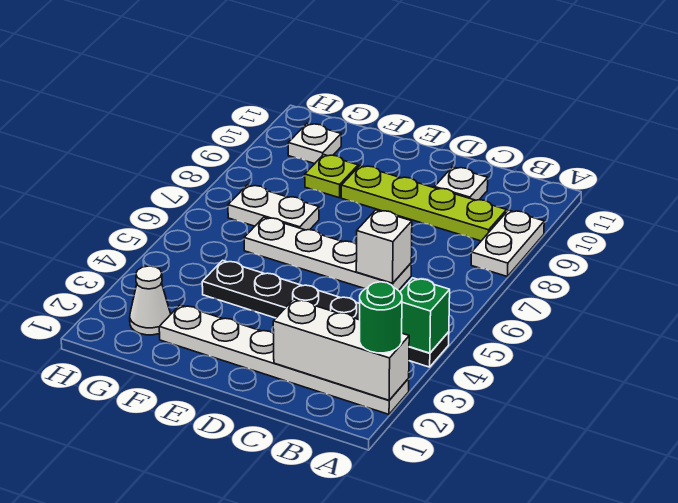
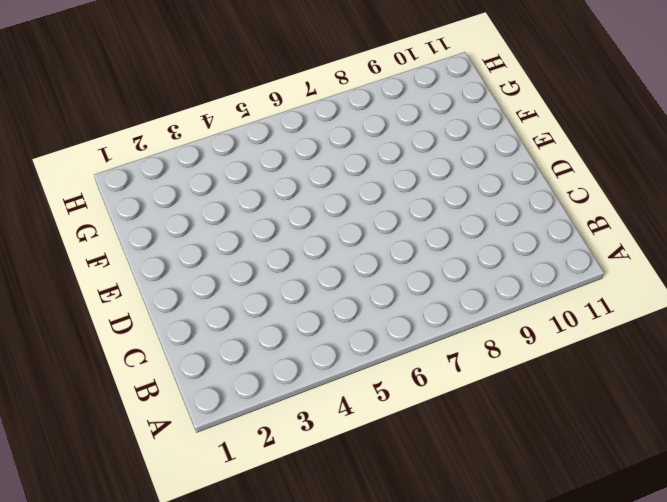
none -> white 1x6 plate [159,305,409,414]
none -> black 1x6 plate [202,260,449,367]
none -> white 1x2 plate [471,210,544,276]

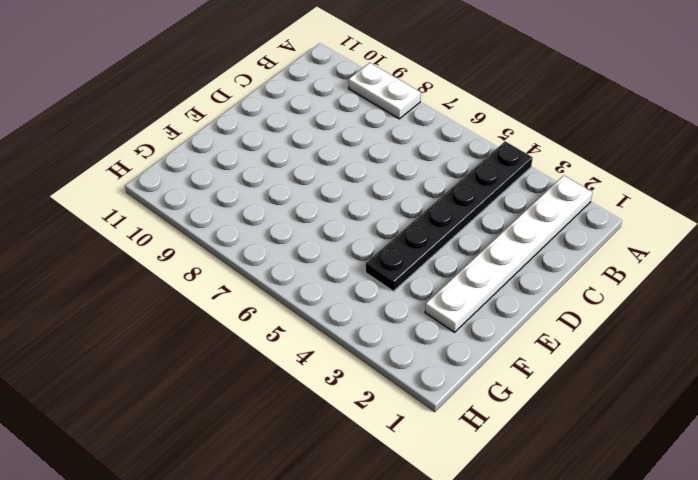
none -> lime 1x4 plate [341,166,507,241]
none -> white 1x4 plate [244,217,411,291]
none -> white 1x1 plate [434,167,488,200]

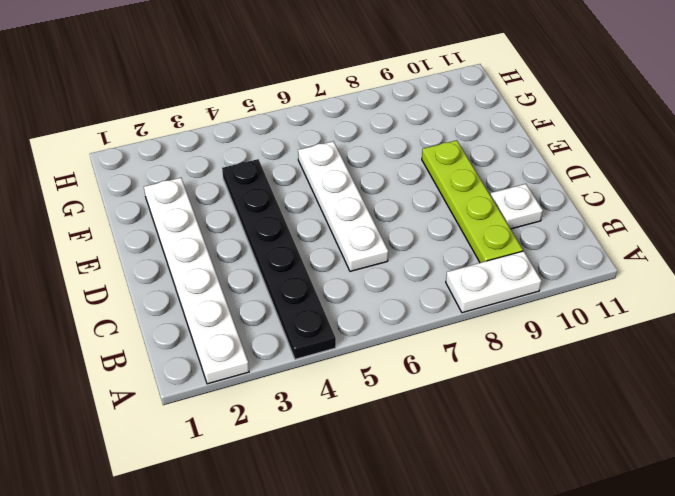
none -> white 1x2 plate [228,185,319,230]
none -> lime 1x1 plate [305,155,358,198]
none -> white 1x1 cone [130,266,171,335]

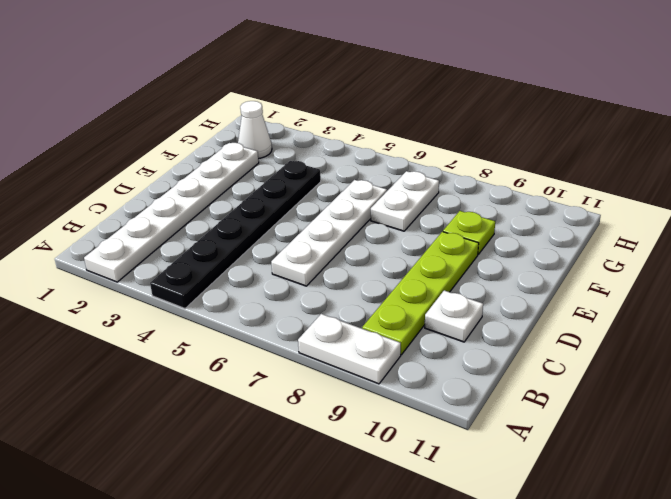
none -> white 1x1 plate [288,124,341,164]
none -> white 1x3 brick [273,299,409,400]
none -> green 1x1 brick [400,278,450,353]

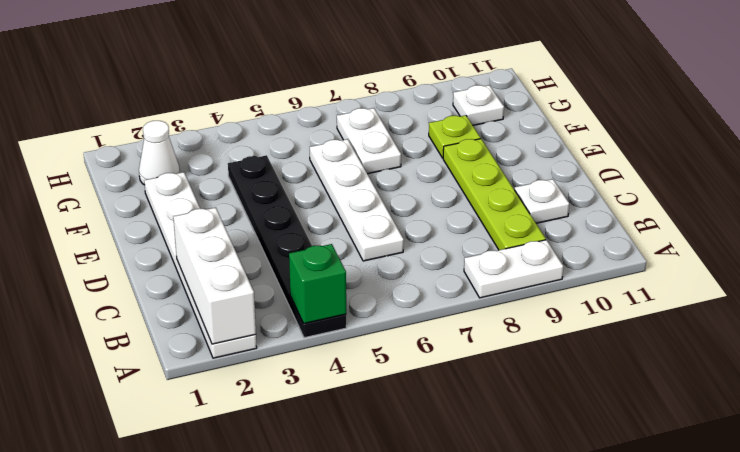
none -> white 1x1 brick [356,210,412,283]
none -> green 1x1 round brick [359,282,402,353]

